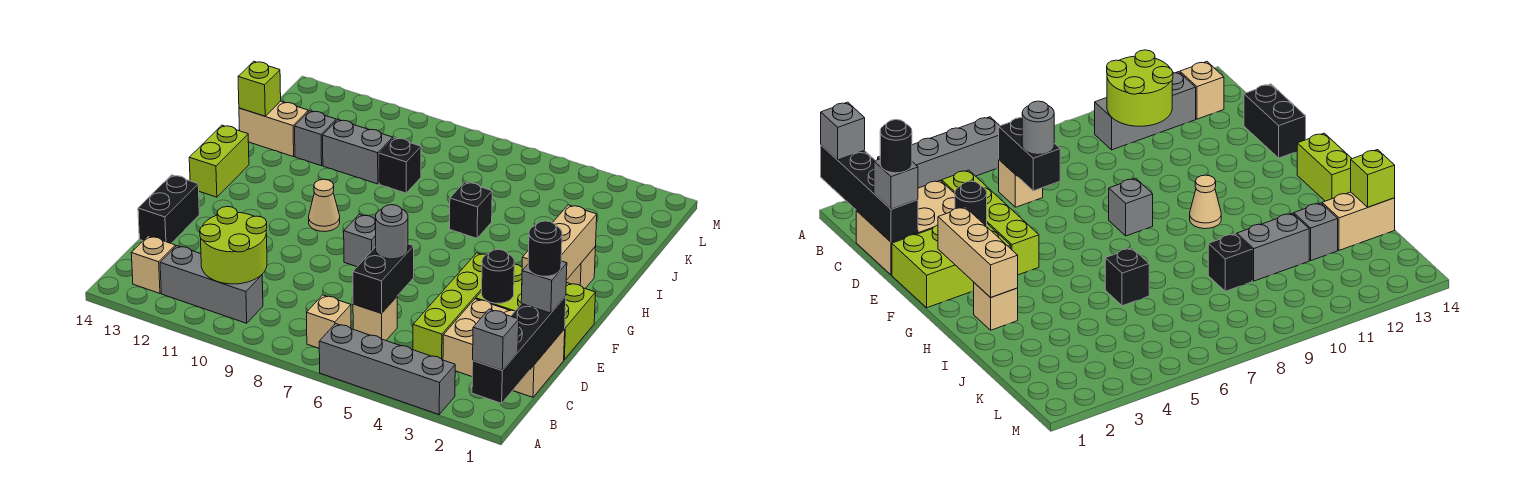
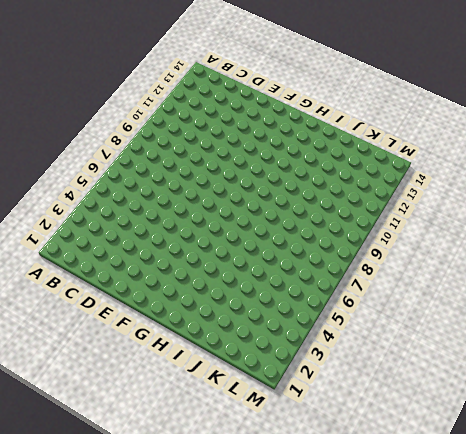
none -> grey 1x4 brick [319,324,455,414]
none -> tan 1x1 brick [307,295,351,348]
none -> grey 1x3 brick [160,246,263,323]

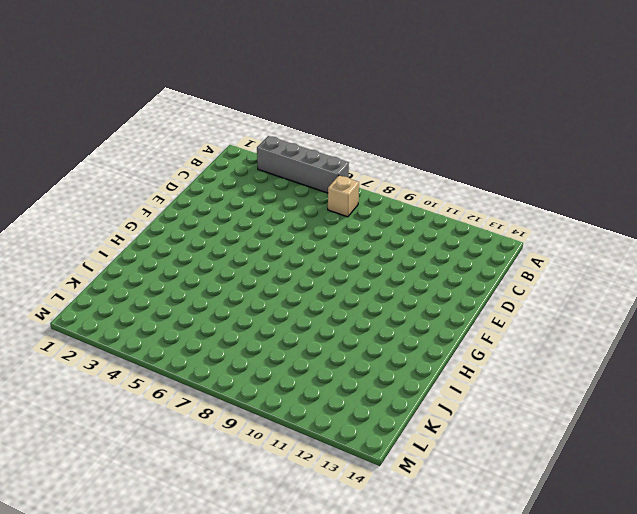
none -> grey 1x3 brick [160,246,263,323]
none -> tan 1x1 brick [131,236,175,293]
none -> tan 2x3 brick [443,299,565,397]

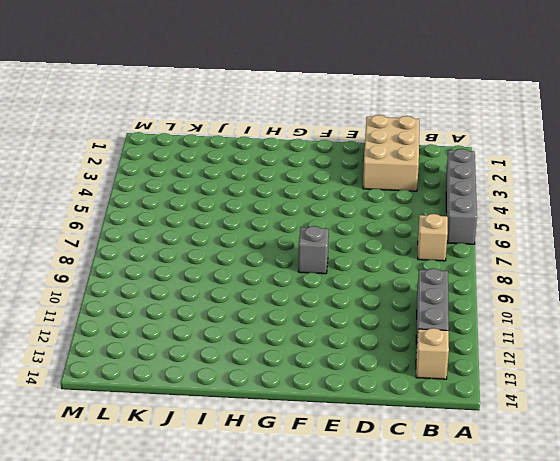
none -> lime 1x4 brick [413,253,485,360]
none -> tan 1x1 brick [353,297,397,340]
none -> black 1x2 brick [138,175,199,243]

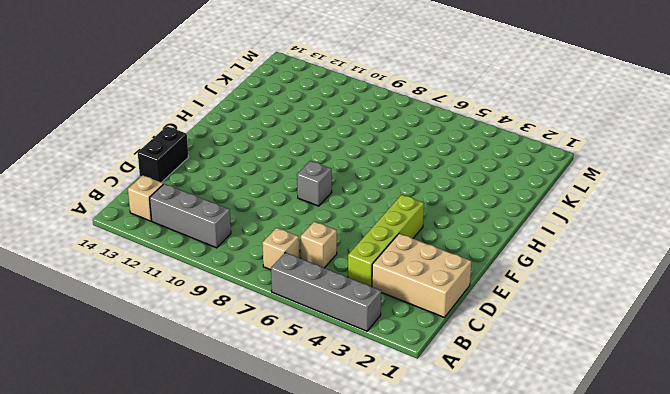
none -> lime 2x3 brick [476,264,596,359]
none -> tan 1x1 cone [309,179,340,232]
none -> lime 1x2 brick [189,125,249,197]

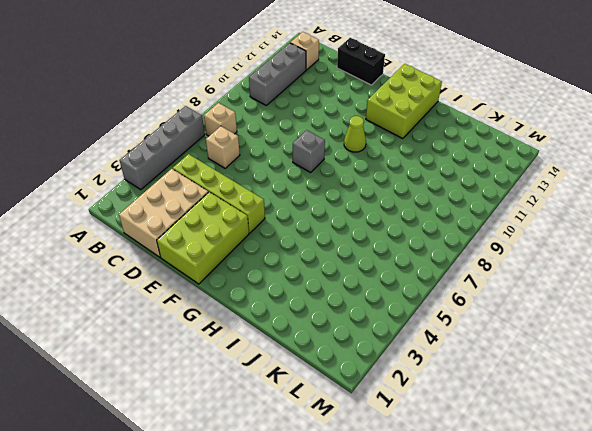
lime 1x1 cone [344,116,366,152] -> tan 1x1 cone [309,179,340,232]
lime 2x3 brick [366,64,442,139] -> lime 1x2 brick [189,125,249,197]
none -> tan 1x1 brick [566,247,596,288]
none -> black 1x1 brick [450,182,492,238]
none -> black 1x1 brick [379,138,421,193]

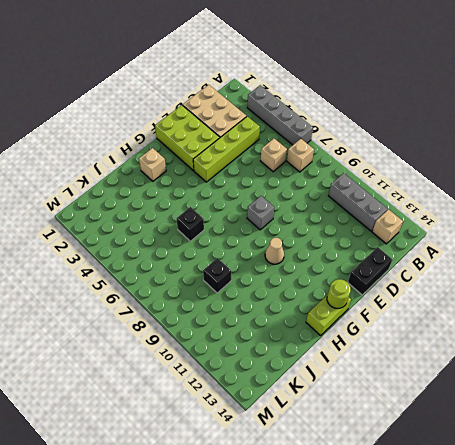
lime 1x1 round brick [327,279,351,308] -> none
none -> grey 1x2 brick [323,120,393,184]
none -> grey 1x1 brick [295,111,336,166]
none -> tan 1x2 brick [239,101,308,157]

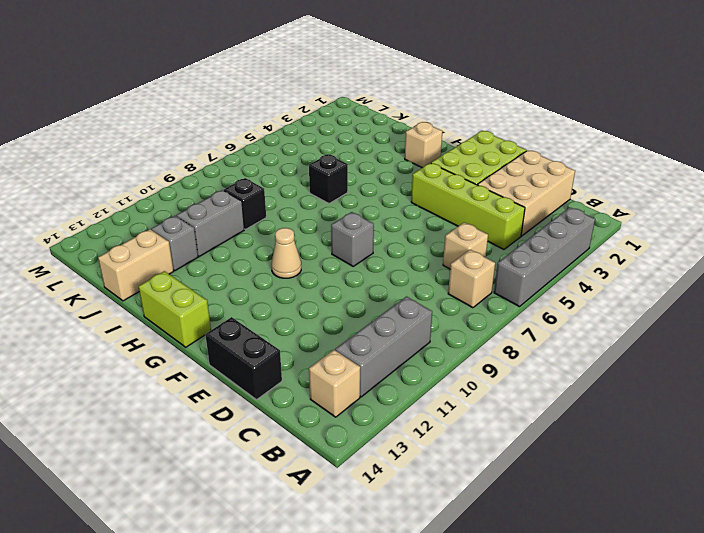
none -> black 1x4 brick [472,296,566,403]
none -> lime 2x2 round brick [200,207,267,284]
none -> black 1x2 brick [353,244,414,313]

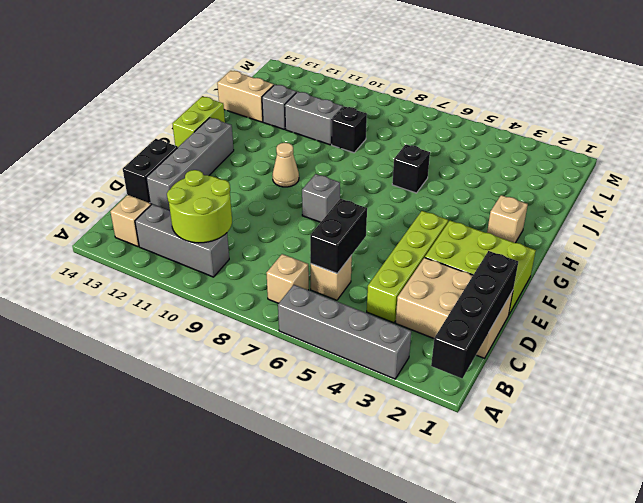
grey 1x4 brick [146,118,234,211] -> none
none -> black 1x1 round brick [482,249,514,303]
none -> tan 1x3 brick [522,205,597,280]
none -> lime 1x1 brick [238,61,281,116]

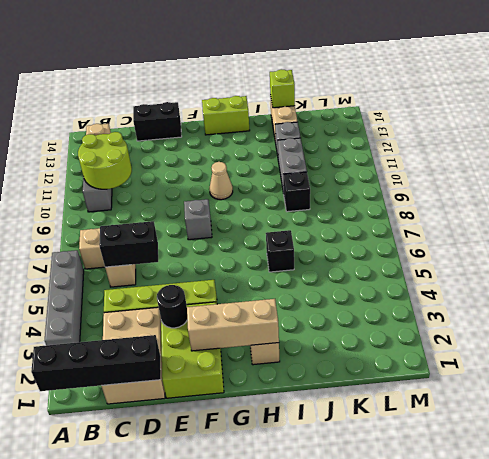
none -> grey 1x1 brick [473,309,519,370]
none -> grey 1x1 brick [521,261,567,313]
none -> grey 1x1 round brick [376,205,408,259]

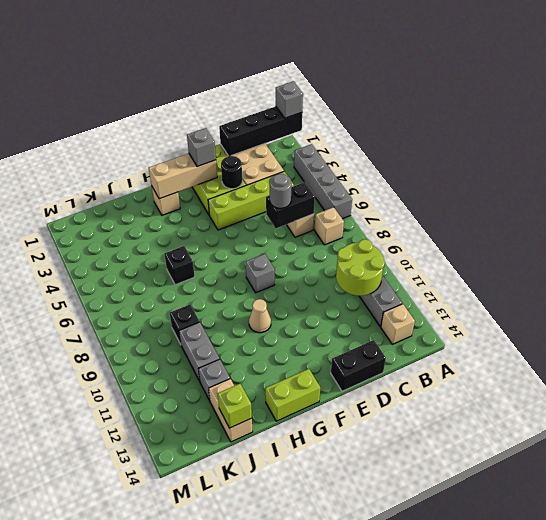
grey 1x1 brick [187,128,216,167] -> grey 1x1 brick moved to [521,261,567,313]
none -> black 1x1 round brick [528,221,562,276]

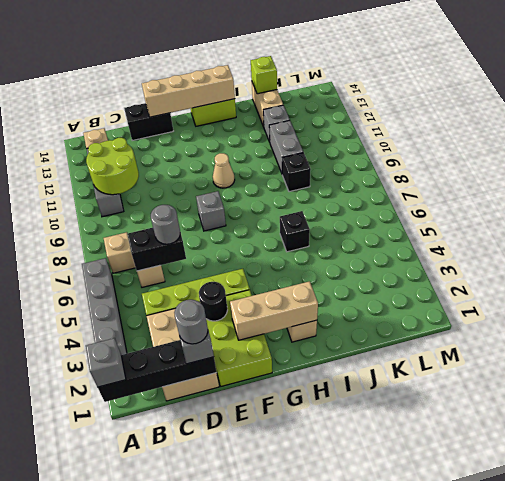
grey 1x1 round brick [174,300,208,344] -> black 1x1 round brick [528,221,562,276]
tan 1x4 brick [142,65,235,117] -> none

